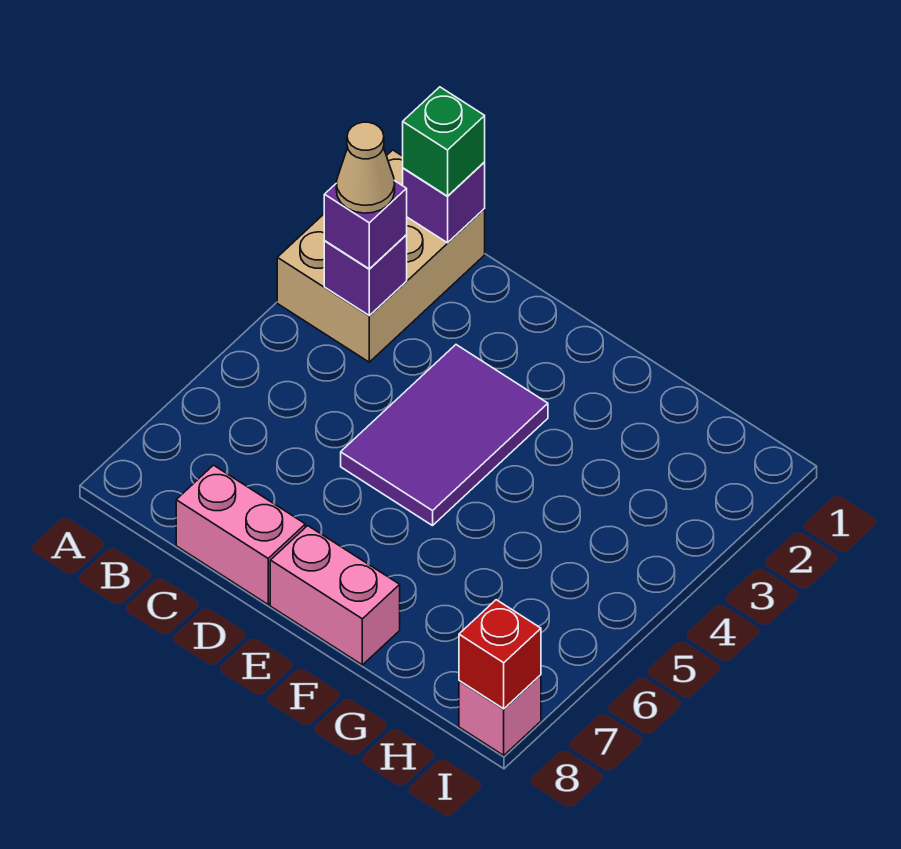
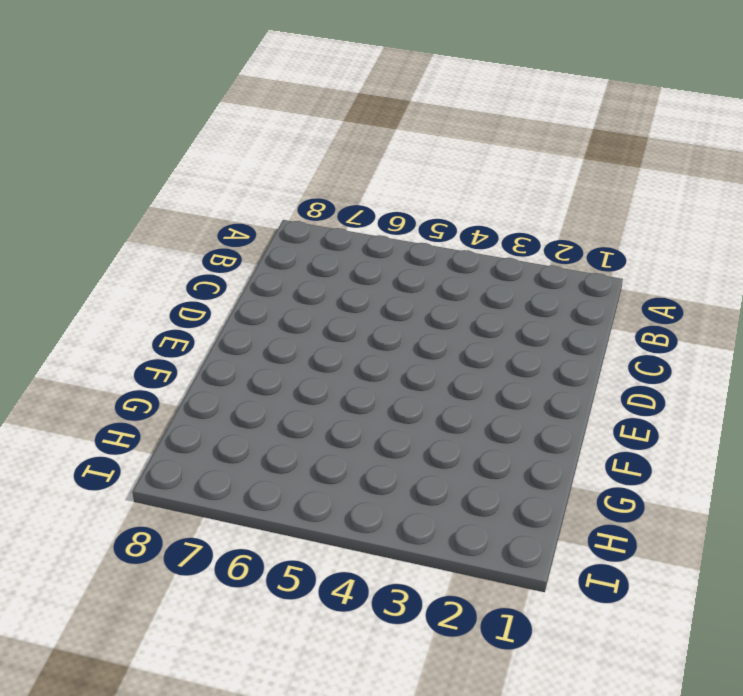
none -> tan 2x3 brick [277,150,485,362]
none -> pink 1x2 brick [176,465,305,604]

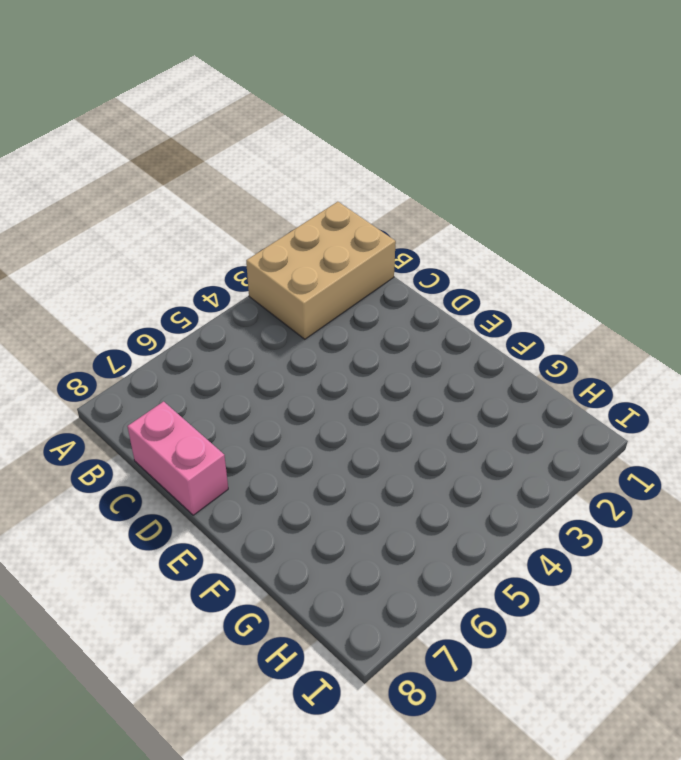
none -> purple 2x3 tile [341,345,548,526]
none -> pink 1x2 brick [270,526,400,665]

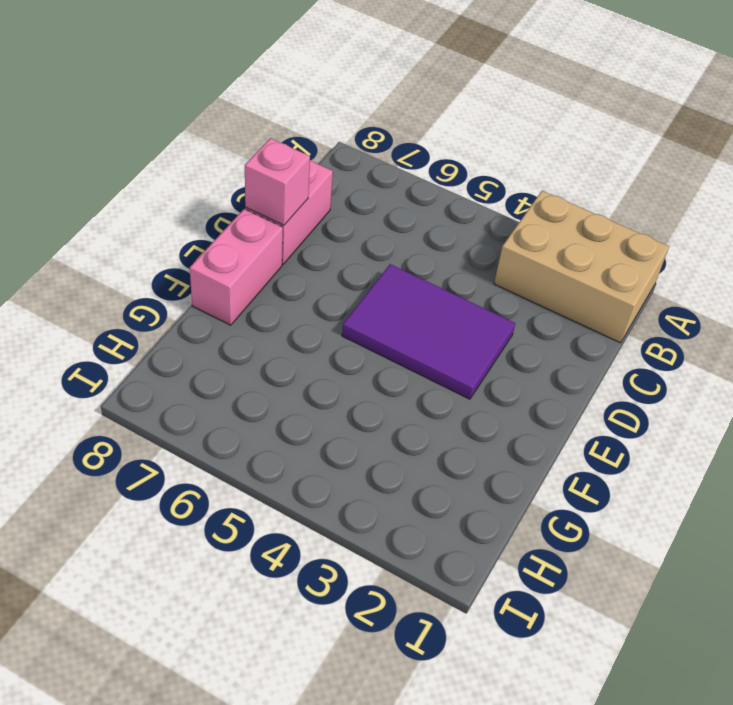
pink 1x1 brick [245,138,310,225] -> pink 1x1 brick moved to [459,675,541,755]
none -> purple 1x1 brick [403,162,485,243]
none -> purple 1x1 brick [324,235,407,316]

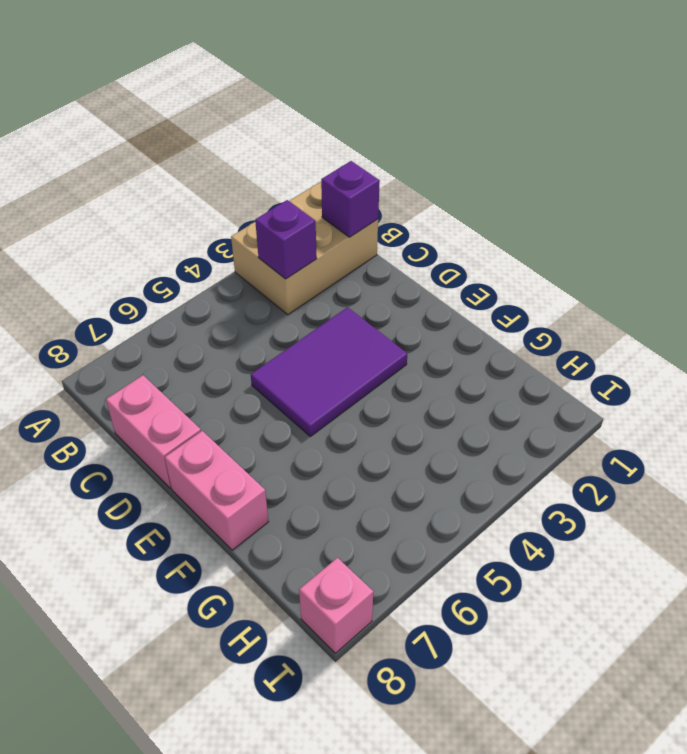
none -> red 1x1 brick [459,600,541,709]
none -> green 1x1 brick [403,87,485,196]

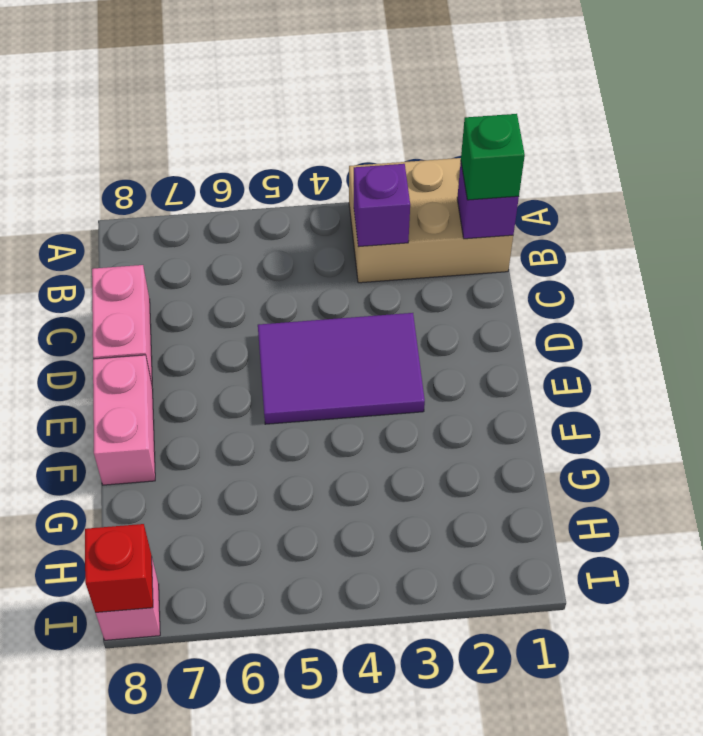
none -> purple 1x1 brick [324,181,407,269]
none -> tan 1x1 cone [336,122,395,213]

